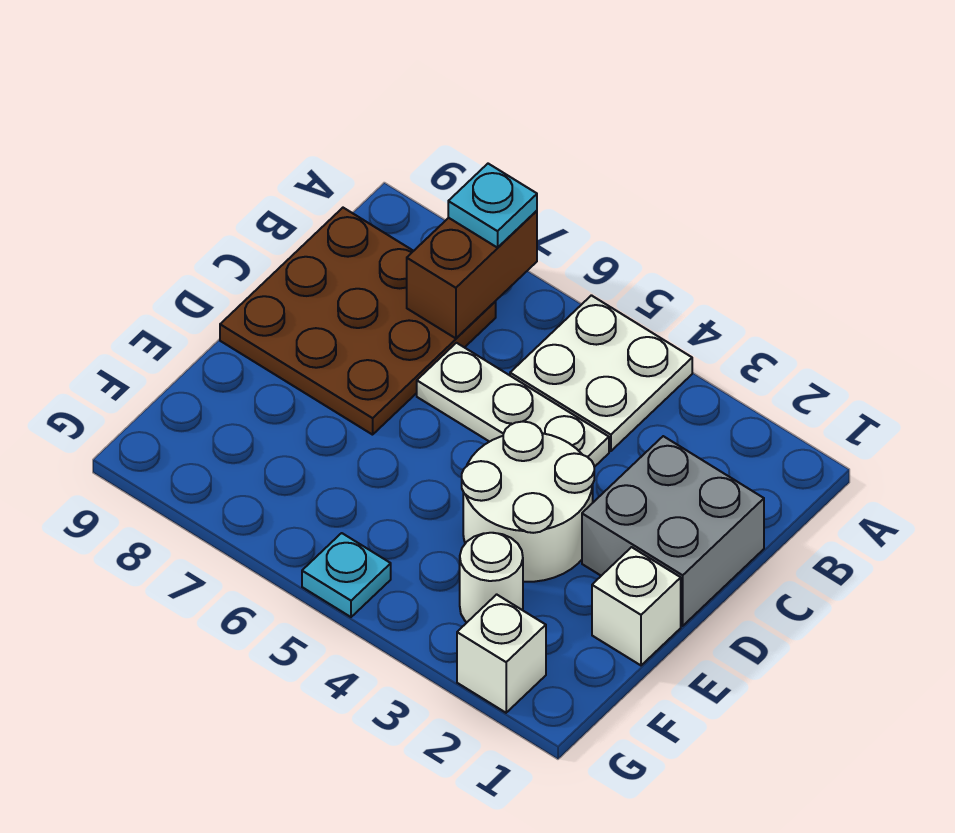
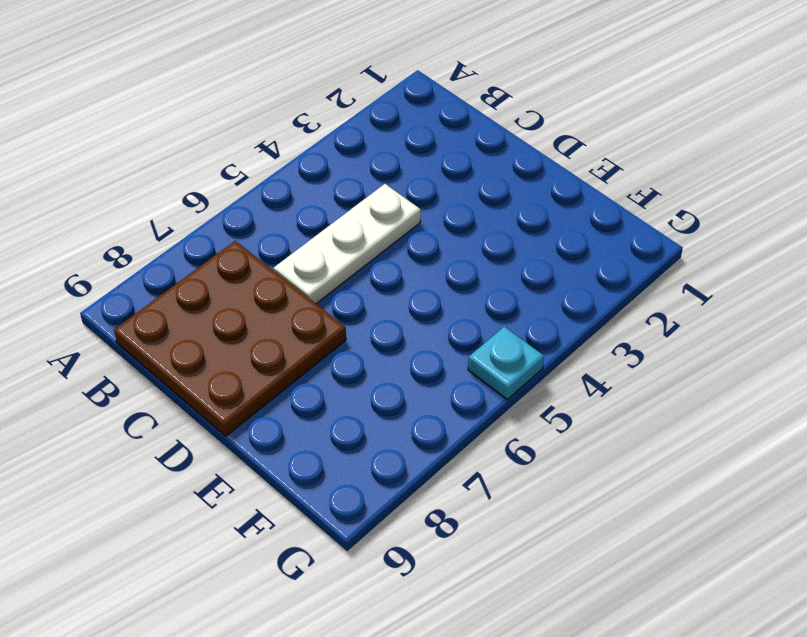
none -> white 2x2 plate [510,295,692,451]
none -> grey 2x2 brick [582,436,764,626]

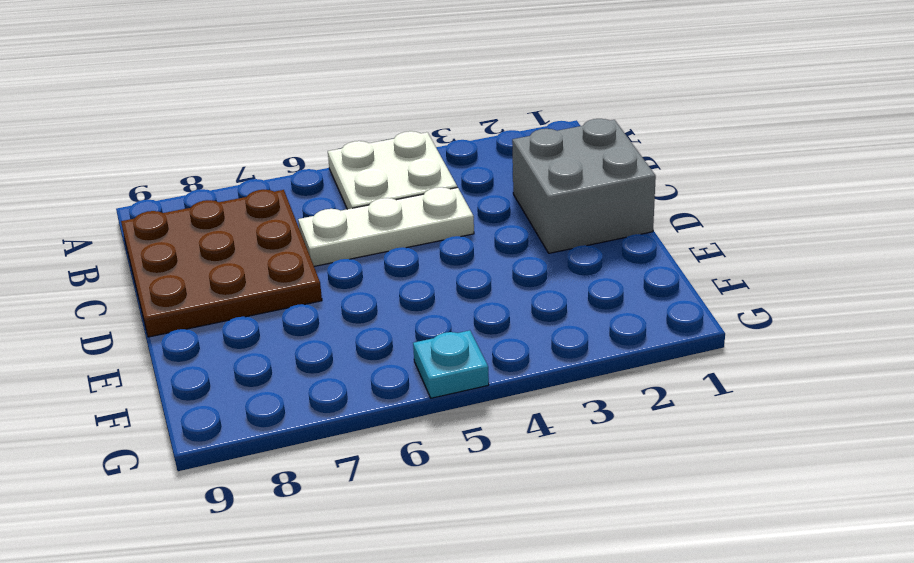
none -> white 2x2 round brick [462,422,594,582]
none -> white 1x1 brick [592,547,681,665]

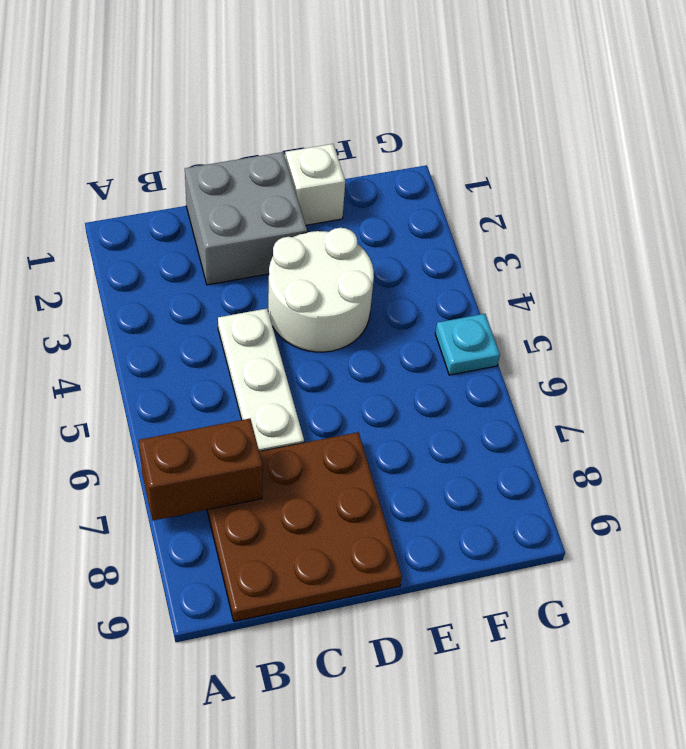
none -> white 2x2 plate [510,295,692,451]
none -> white 1x1 round brick [460,533,523,622]

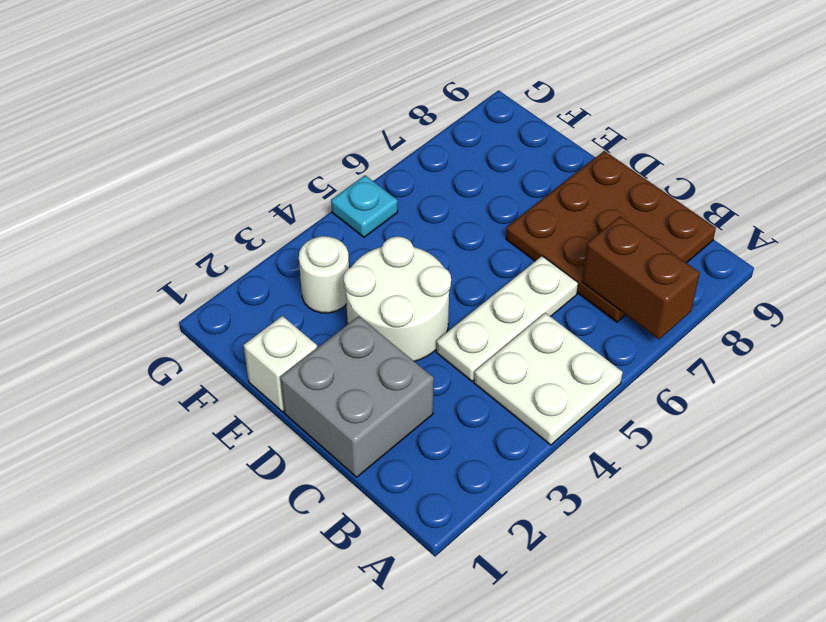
none -> white 1x1 brick [457,594,546,713]
none -> cyan 1x1 plate [448,164,537,248]

